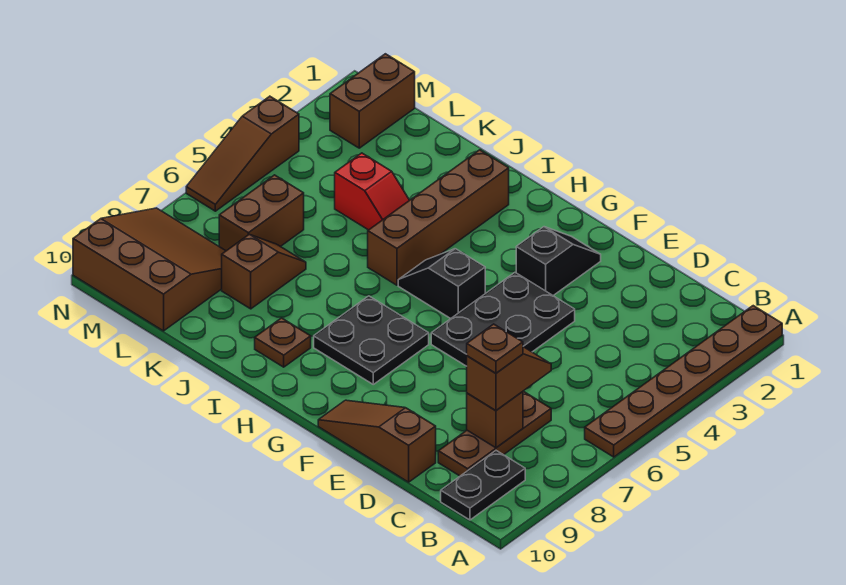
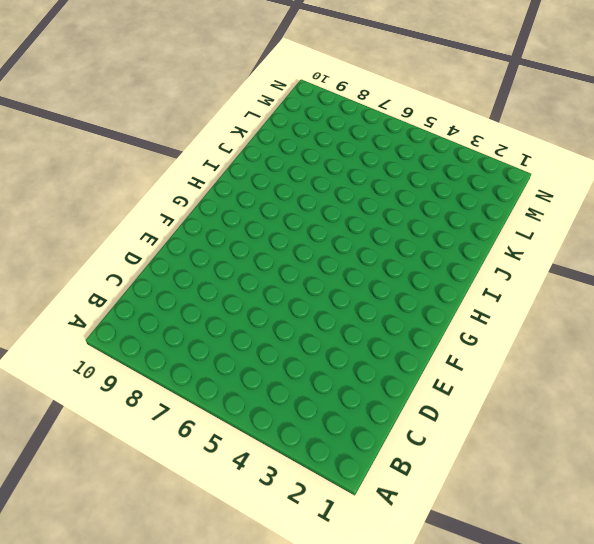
none -> brown 1x6 plate [585,306,782,457]
none -> black 1x2 plate [441,451,525,520]
none -> brown 1x3 plate [438,391,551,476]

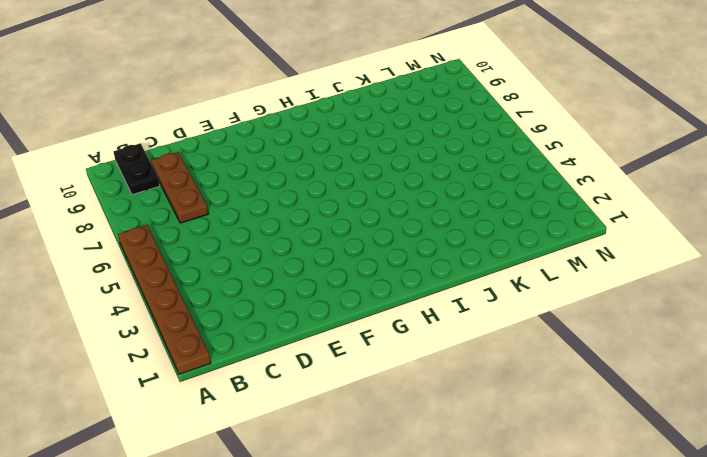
none -> brown 1x3 slope [318,400,436,482]
none -> black 2x3 plate [431,273,575,366]
none -> black 1x2 slope [516,227,601,296]

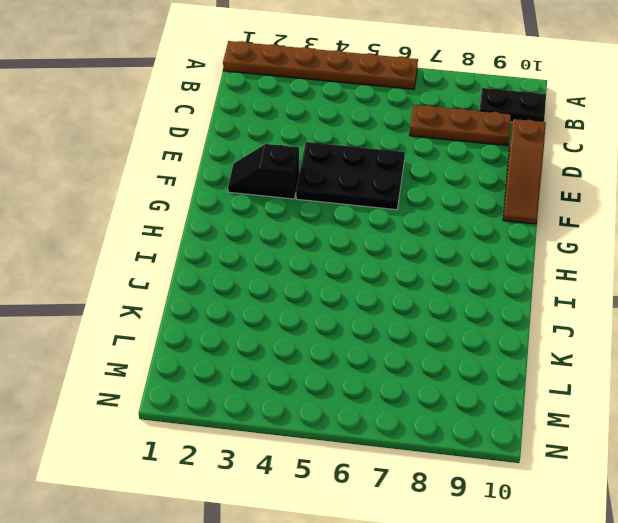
none -> black 1x2 slope [398,249,485,319]
none -> black 2x2 plate [314,296,429,384]
none -> brown 1x4 brick [368,150,509,285]

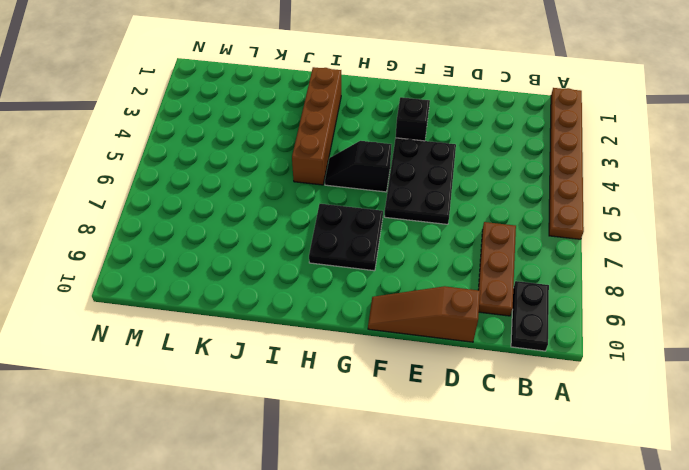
none -> brown 1x1 plate [255,318,311,367]
none -> red 1x2 slope [335,153,409,230]
none -> brown 1x2 slope [222,234,306,309]

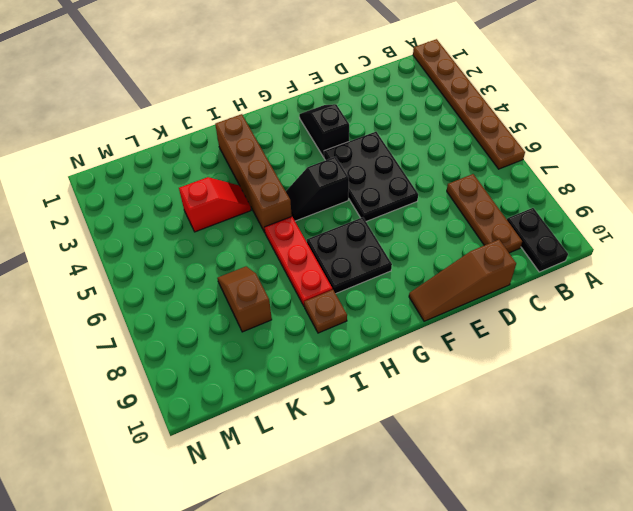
red 1x3 plate [265,217,332,306] -> none
none -> brown 1x2 brick [219,175,304,251]
none -> brown 3x3 slope [73,208,225,331]
none -> brown 1x2 brick [330,54,415,148]

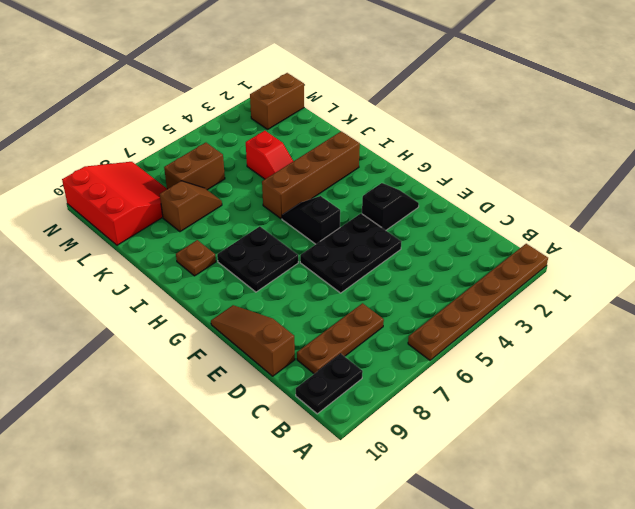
red 3x3 slope [62,162,167,245] -> brown 3x3 slope [73,208,225,331]
none -> brown 1x3 slope [186,96,299,211]
none -> brown 1x1 brick [467,392,523,448]
none -> brown 1x2 slope [467,347,551,410]

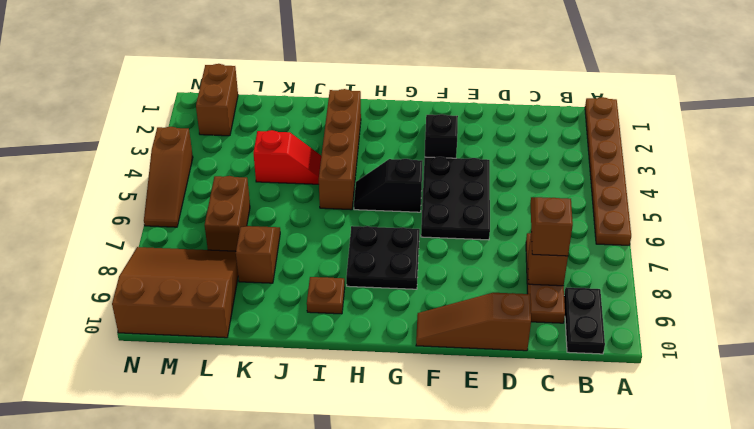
none -> brown 1x1 plate [467,324,523,373]

